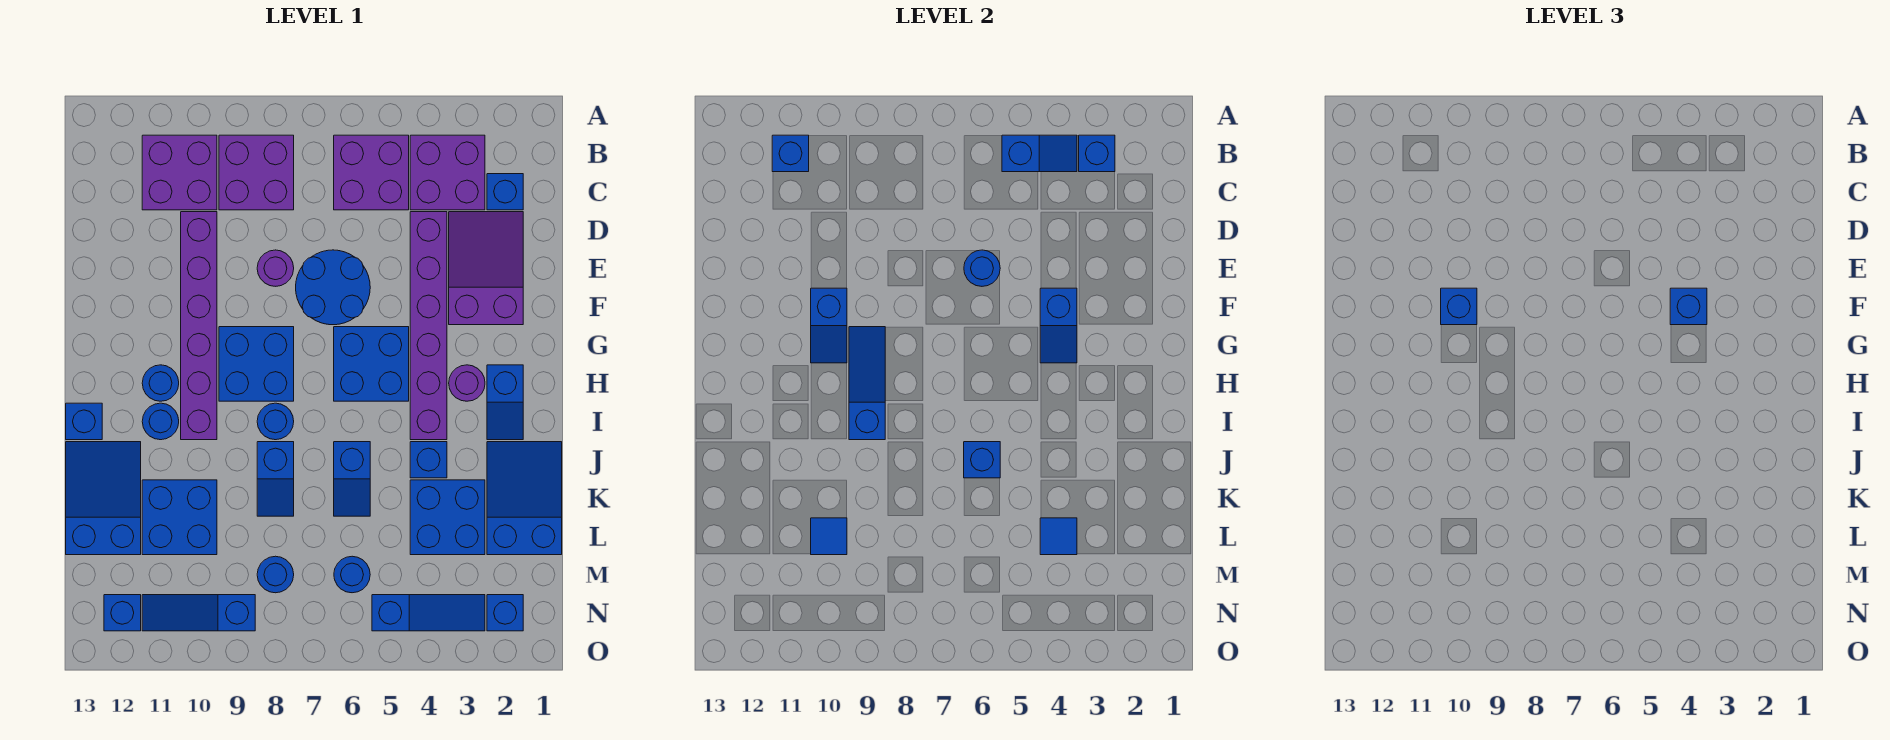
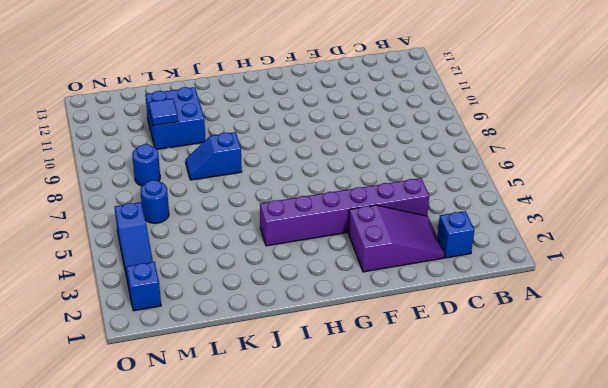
none -> purple 2x2 brick [410,135,485,210]
none -> purple 2x2 brick [334,135,409,210]
none -> purple 2x2 brick [219,135,294,210]
none -> purple 2x2 brick [142,135,217,210]

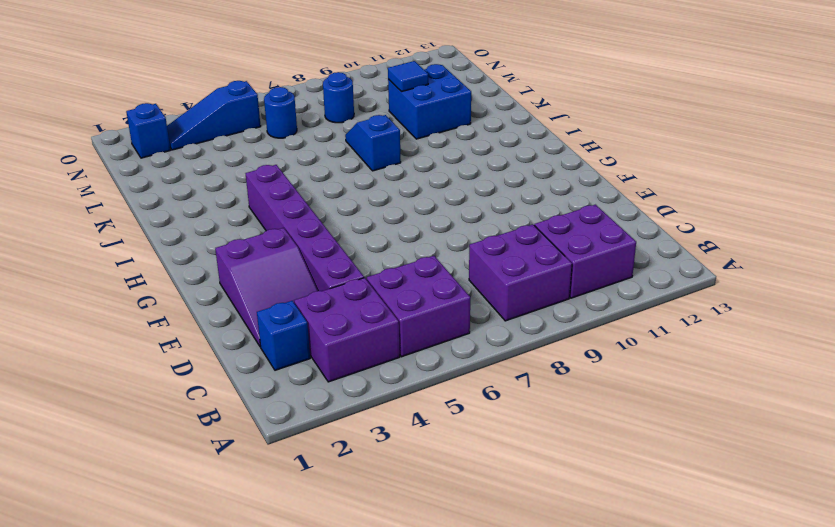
none -> purple 1x6 brick [181,212,217,440]
none -> blue 2x2 round brick [296,250,370,325]
none -> purple 1x1 round brick [257,250,294,286]
none -> blue 2x2 brick [334,327,409,401]

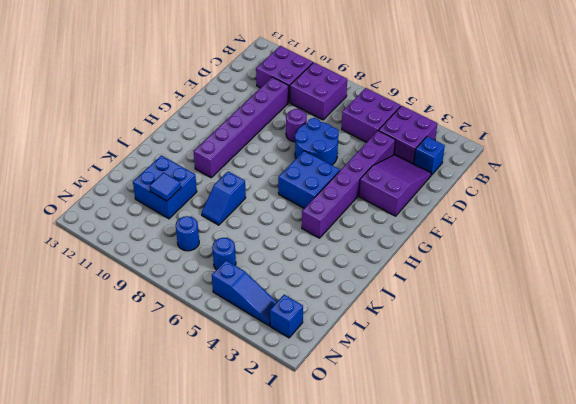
none -> blue 2x2 brick [219,327,294,401]
none -> blue 1x2 slope [487,365,523,440]
none -> purple 1x1 round brick [449,365,485,401]
none -> blue 1x1 round brick [142,365,179,401]

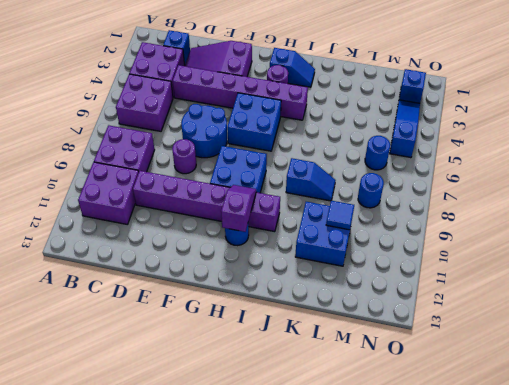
purple 1x2 slope [221,185,256,232] -> none
none -> blue 1x1 round brick [257,403,294,440]
none -> blue 1x1 round brick [142,403,179,440]
none -> blue 1x1 brick [66,403,102,440]
none -> blue 2x3 slope [487,442,562,555]

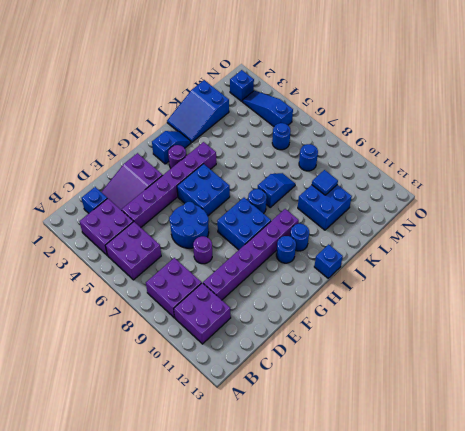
none -> blue 1x1 brick [410,442,447,478]
none -> blue 1x2 slope [334,442,370,516]
none -> blue 2x3 slope [66,442,141,555]
none -> blue 2x2 brick [410,480,485,555]

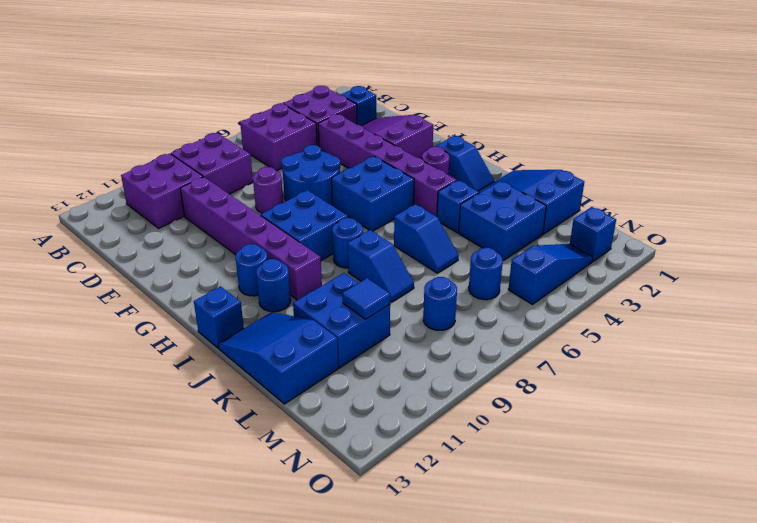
none -> blue 1x3 slope [142,595,255,631]
none -> blue 1x1 brick [104,595,141,631]
none -> blue 1x1 brick [1079,135,1115,172]
none -> blue 1x2 slope [1002,135,1077,172]

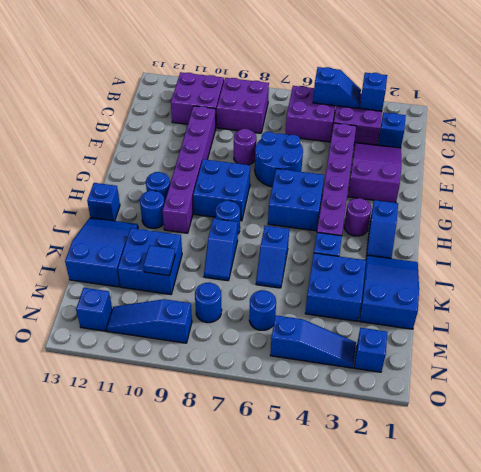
none -> blue 1x1 brick [772,135,809,172]
none -> blue 1x1 round brick [964,250,1000,286]
none -> blue 1x2 slope [1040,288,1077,363]
none -> blue 1x2 slope [811,288,847,363]

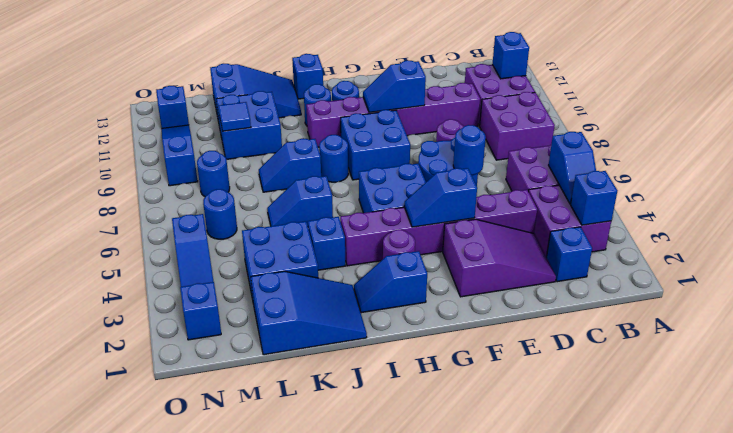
none -> blue 1x3 slope [849,327,885,440]
none -> blue 1x1 brick [964,442,1000,478]
none -> blue 1x1 tile [1040,518,1077,555]
none -> blue 1x1 brick [1670,288,1707,325]

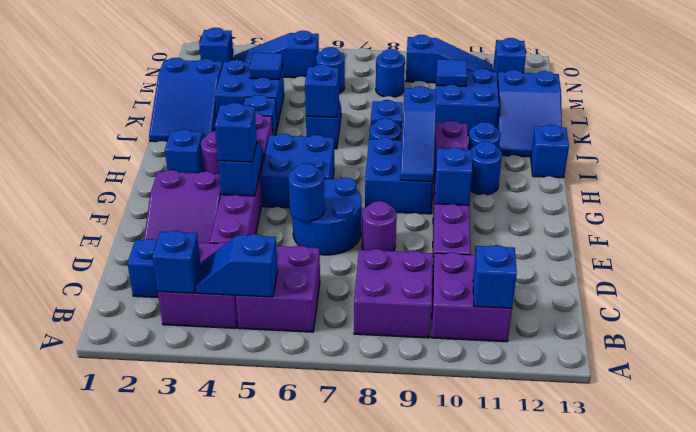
none -> blue 1x1 brick [1441,288,1477,325]

